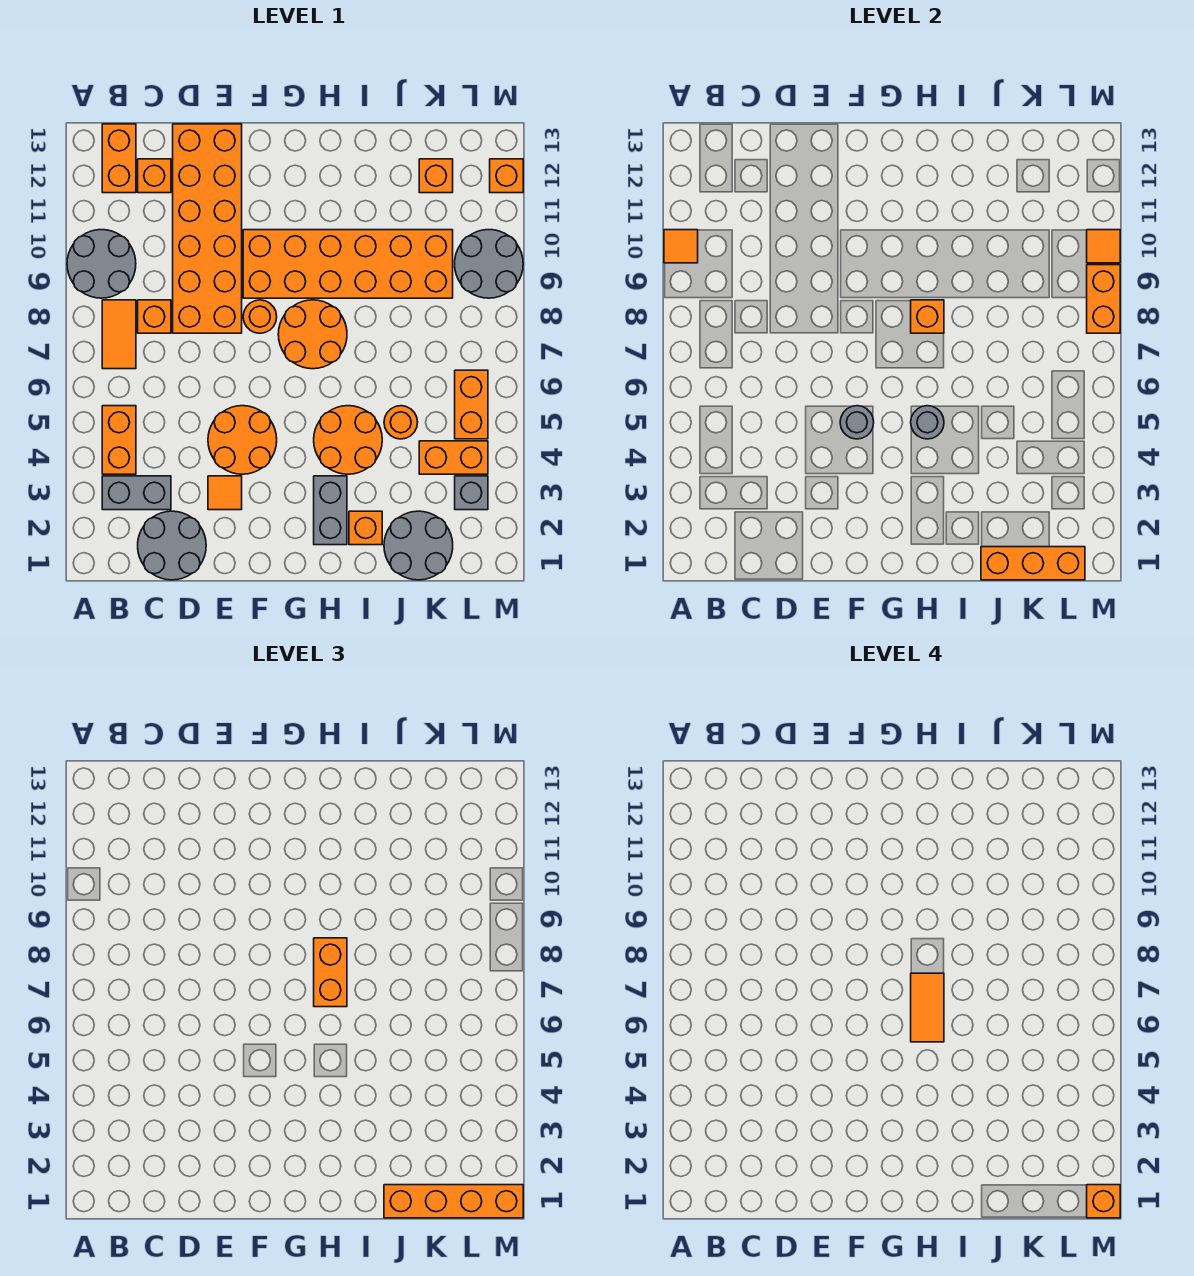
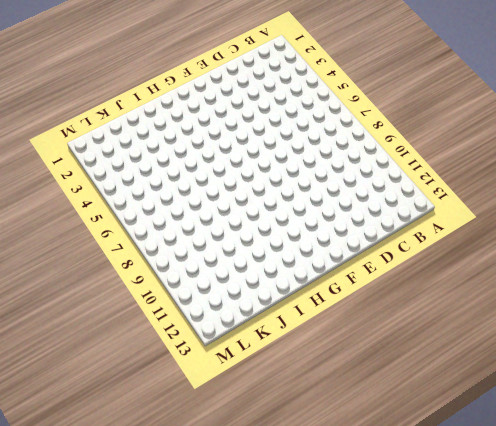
none -> grey 2x2 round brick [67,230,136,298]
none -> grey 1x2 brick [102,476,171,510]
none -> orange 1x2 brick [102,406,136,474]
none -> orange 1x2 tile [102,300,136,369]

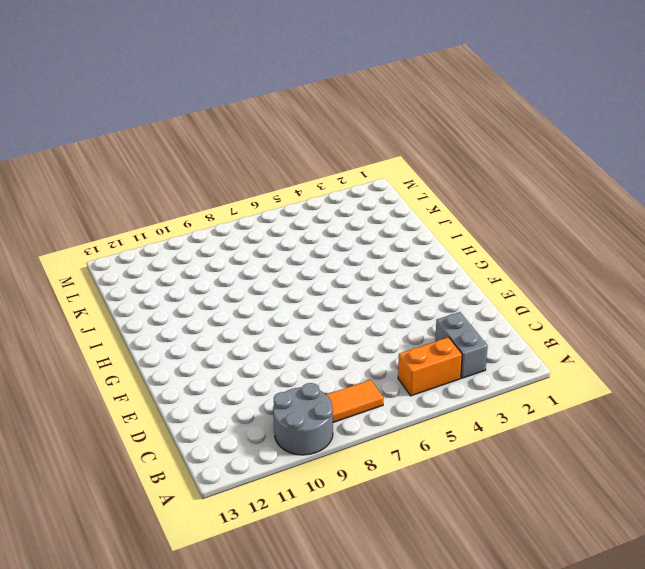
none -> orange 1x2 brick [102,124,136,193]
none -> grey 2x2 round brick [138,511,206,580]
none -> orange 1x1 brick [138,300,171,333]
none -> orange 1x1 brick [138,159,171,193]

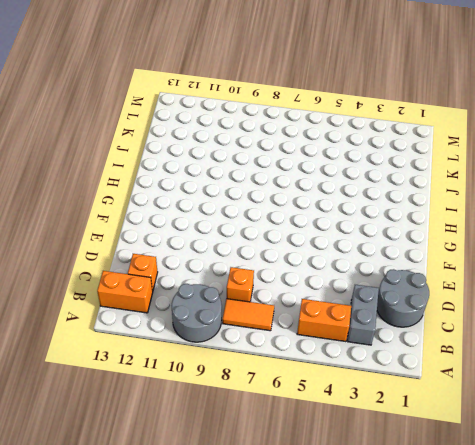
none -> orange 2x6 brick [173,124,242,333]
none -> orange 1x1 tile [208,476,242,510]
none -> orange 2x2 round brick [208,406,277,474]
none -> orange 1x1 round brick [243,300,277,333]

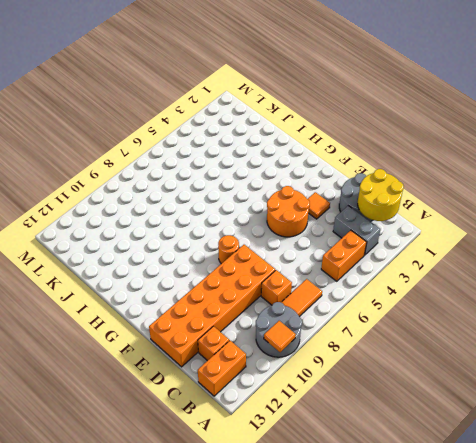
yellow 2x2 round brick [358,169,404,221] -> none
none -> orange 2x6 brick [243,230,453,298]
none -> orange 2x2 round brick [278,300,347,369]
none -> grey 1x2 brick [314,476,347,545]
none -> orange 2x2 round brick [314,406,382,474]

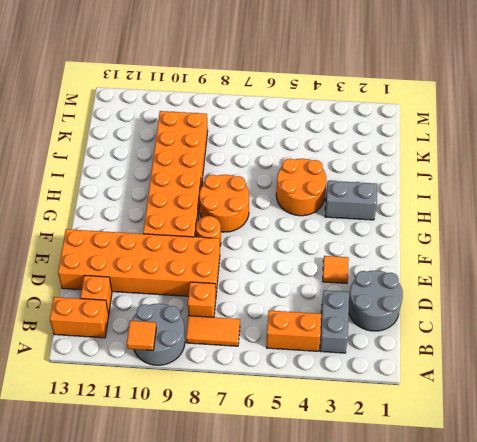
none -> orange 2x2 round brick [208,406,277,474]
none -> orange 1x1 brick [349,511,382,545]
none -> grey 2x2 round brick [384,511,453,580]
none -> orange 1x1 round brick [384,406,418,439]

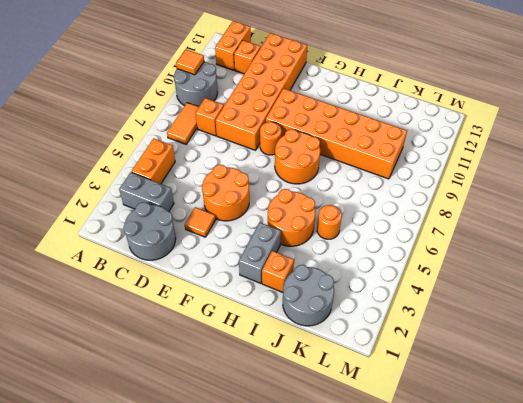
none -> orange 1x2 brick [419,441,488,474]
none -> orange 1x1 brick [419,159,453,193]
none -> grey 1x1 brick [455,476,488,510]
none -> orange 1x2 brick [455,370,488,439]

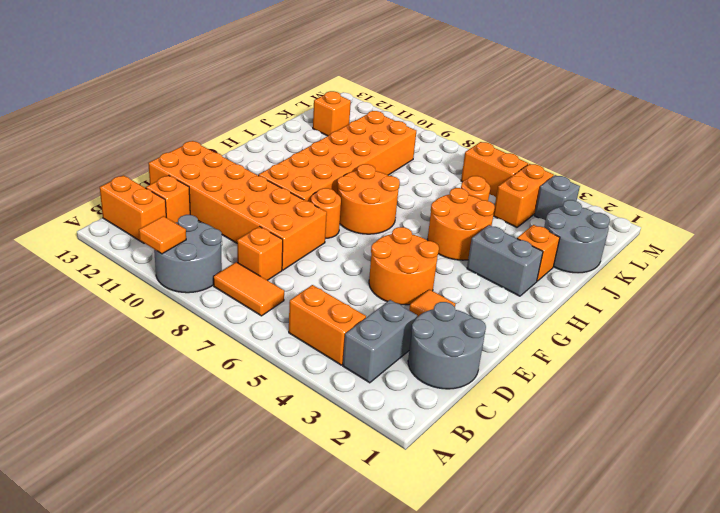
none -> grey 2x2 round brick [455,230,523,298]
none -> orange 1x1 brick [490,159,523,193]
none -> grey 1x1 round brick [840,406,874,439]
none -> grey 1x1 round brick [911,406,944,439]

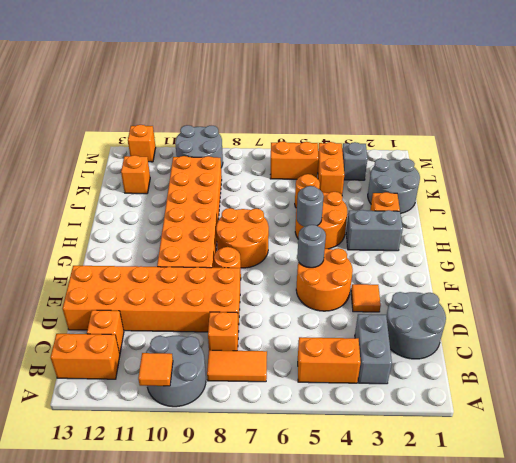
none -> orange 1x1 brick [911,300,944,333]
none -> orange 1x3 brick [981,547,1085,580]
none -> orange 1x2 brick [1087,265,1120,333]
none -> orange 1x1 tile [1087,230,1120,263]

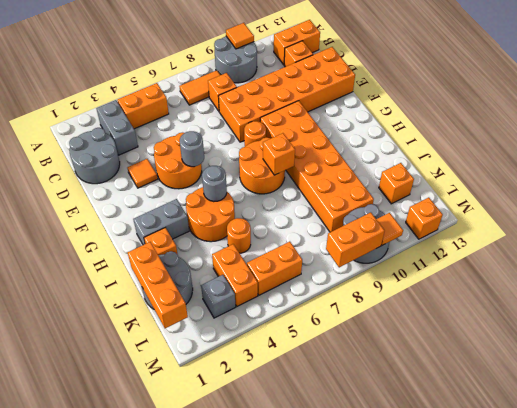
none -> orange 1x2 brick [314,938,347,1007]
none -> orange 1x4 brick [384,1185,523,1218]
none -> orange 1x2 tile [911,973,944,1042]
none -> orange 1x1 brick [1087,1185,1120,1218]

